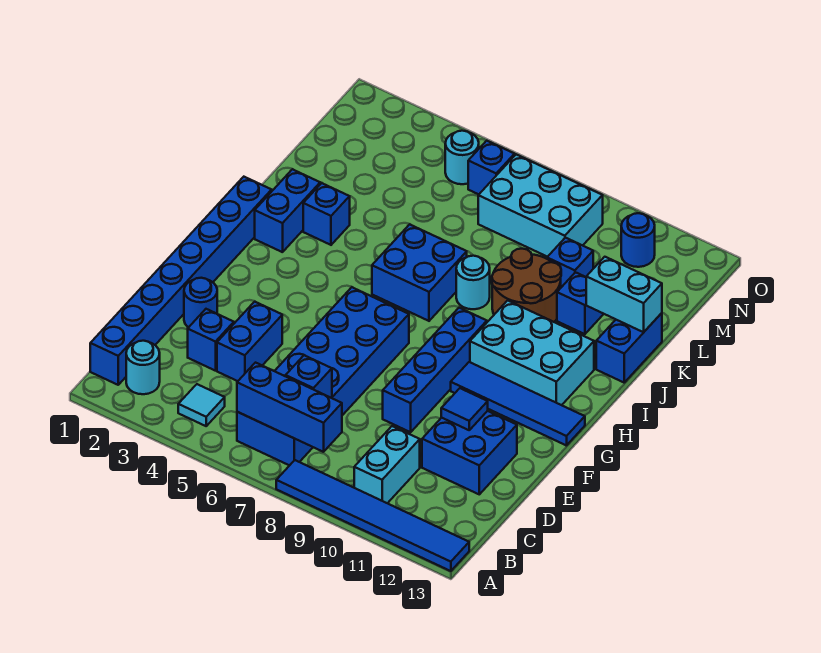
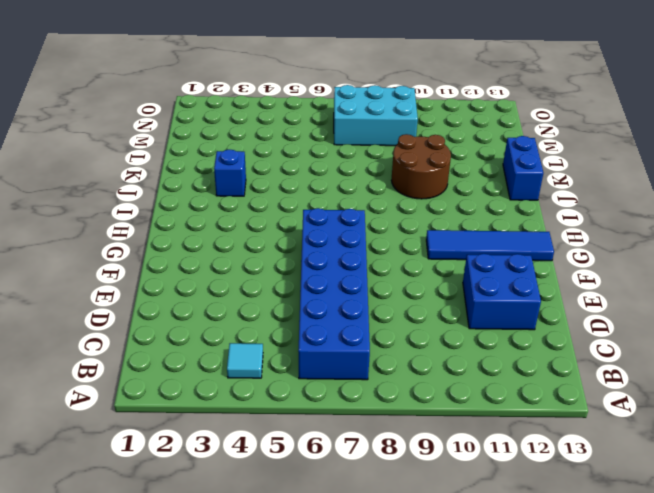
none -> blue 1x6 tile [276,460,469,571]
none -> blue 1x8 brick [90,177,272,385]
none -> cyan 1x1 round brick [126,341,160,394]

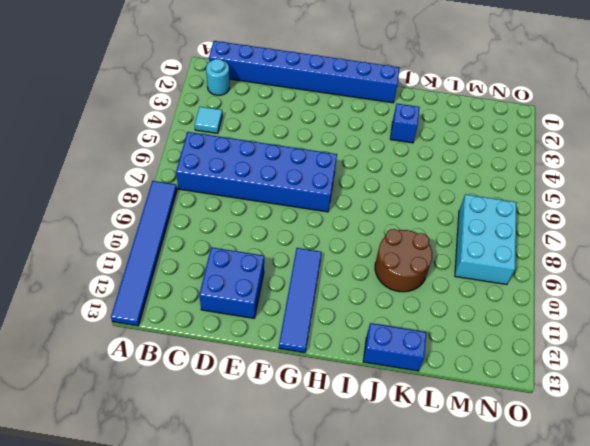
none -> cyan 1x2 brick [354,426,420,503]
none -> blue 1x1 brick [188,309,234,371]
none -> blue 1x2 brick [217,302,282,381]

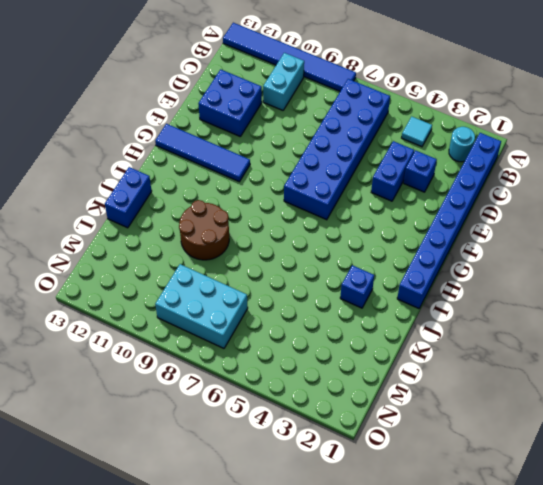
none -> blue 1x1 round brick [184,278,217,328]
none -> blue 1x4 brick [383,308,487,432]
none -> cyan 2x3 brick [470,300,594,405]

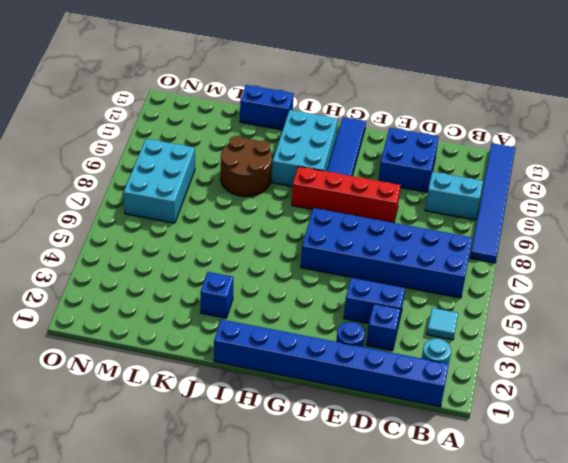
red 1x4 brick [292,166,401,223] -> blue 1x4 brick [383,308,487,432]
none -> blue 1x2 brick [255,169,320,252]
none -> blue 2x2 brick [372,224,467,321]
none -> cyan 1x1 round brick [456,256,490,309]

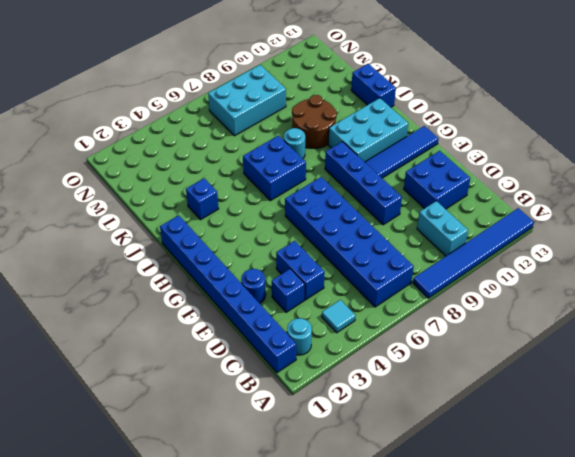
none -> blue 1x2 brick [255,169,320,252]
none -> blue 1x1 brick [557,272,603,334]
none -> blue 1x1 brick [547,238,593,287]

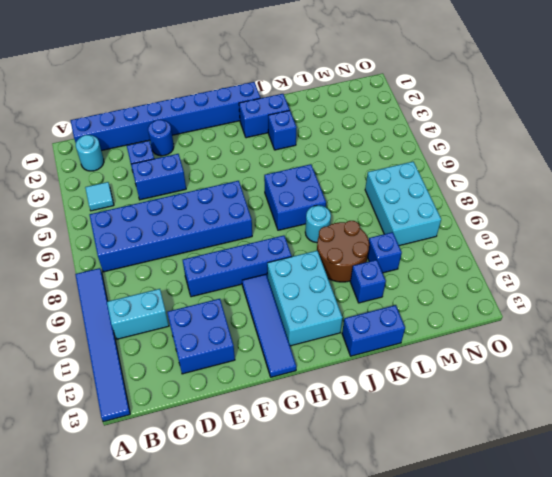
none -> cyan 1x1 round brick [445,131,479,184]
none -> blue 1x1 brick [468,141,515,194]
none -> blue 1x1 round brick [621,213,655,267]

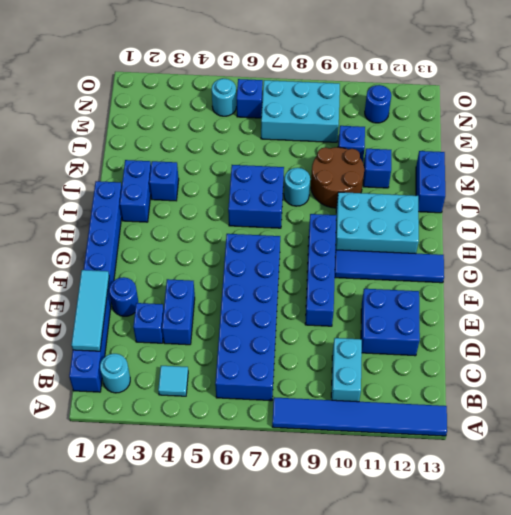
cyan 1x3 tile [71,270,109,351] -> none
none -> blue 1x3 brick [237,363,342,452]
none -> blue 1x1 brick [286,355,332,398]
none -> blue 1x1 tile [441,388,488,430]

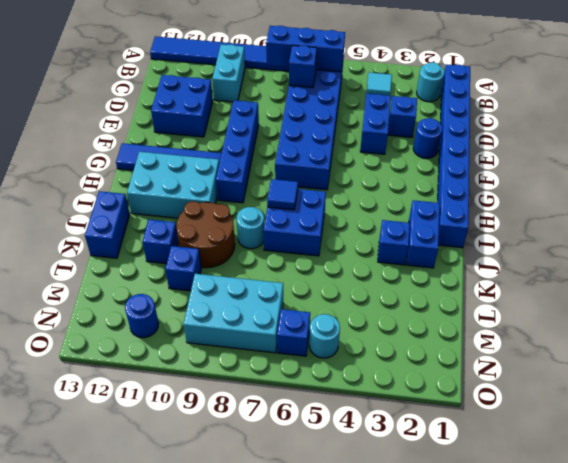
blue 1x1 tile [267,179,298,210] -> blue 1x1 tile moved to [441,388,488,430]
none -> cyan 1x2 brick [586,257,662,332]

